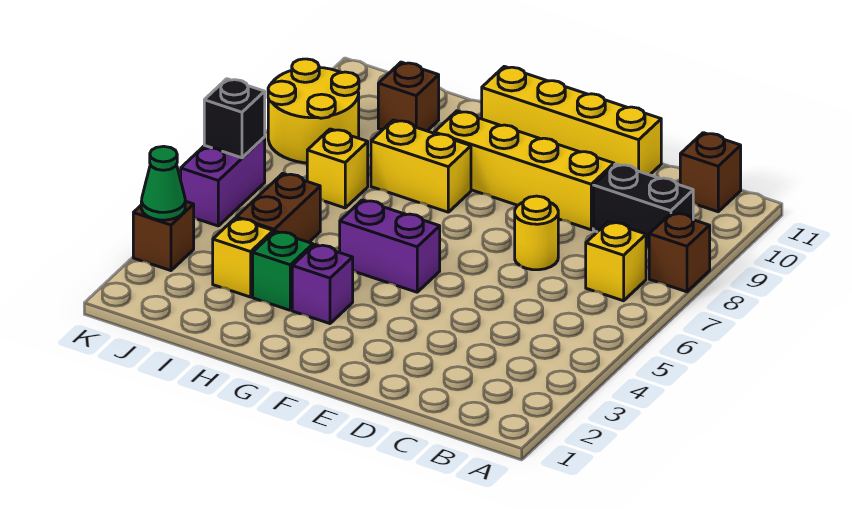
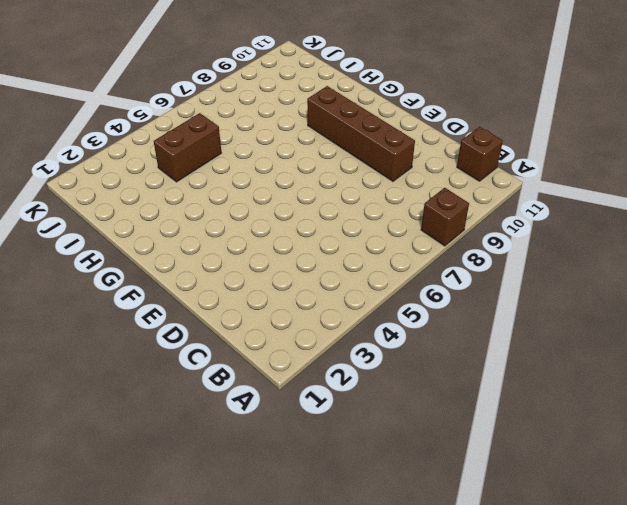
brown 1x4 brick [307,86,415,181] -> yellow 1x4 brick [434,111,614,230]
none -> yellow 1x1 brick [586,222,646,301]
none -> black 1x2 brick [593,164,693,248]
none -> yellow 1x1 round brick [515,196,558,270]

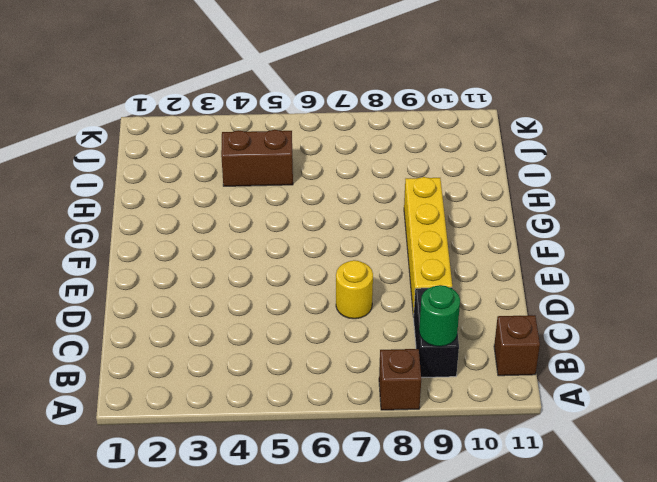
green 1x1 round brick [419,285,460,346] -> none
none -> yellow 1x1 brick [586,222,646,301]
none -> yellow 1x4 brick [482,66,661,175]
none -> purple 1x2 brick [340,200,440,292]

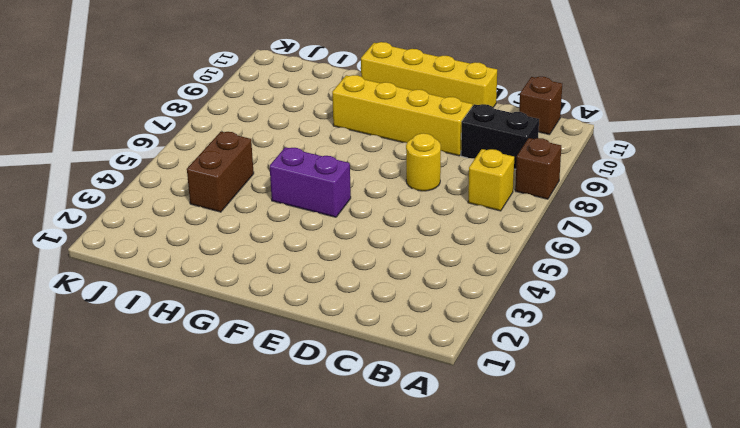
none -> purple 1x1 brick [292,245,353,324]
none -> yellow 1x2 brick [371,120,471,212]
none -> green 1x1 brick [253,231,313,310]

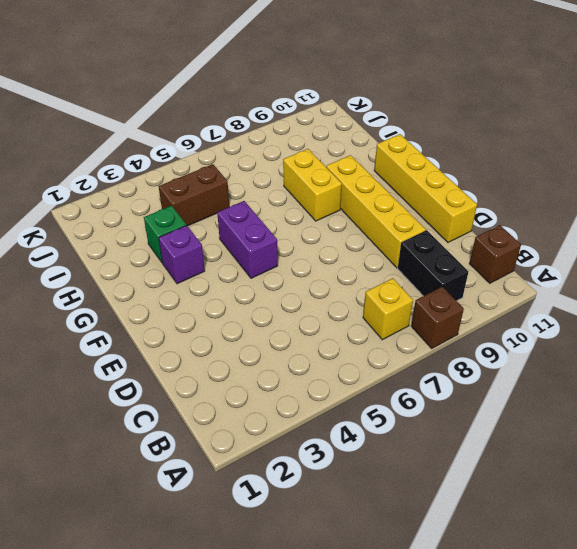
none -> yellow 1x1 round brick [515,196,558,270]
none -> yellow 1x1 brick [213,218,273,297]
none -> yellow 1x1 brick [307,129,368,208]

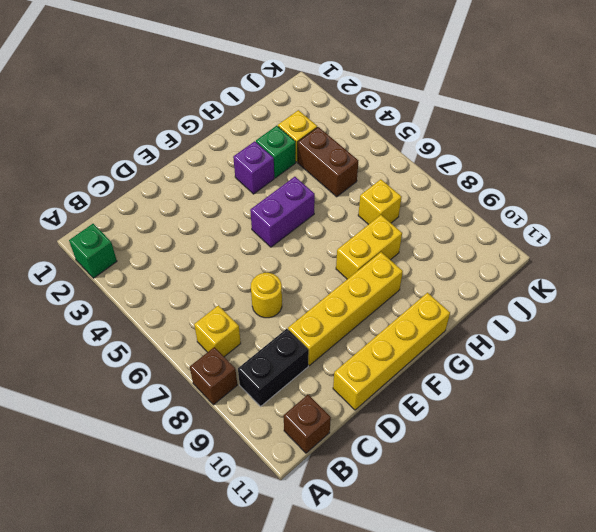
green 1x1 brick [69,224,117,278] -> none
none -> brown 1x1 brick [378,62,439,131]
none -> yellow 2x2 round brick [268,59,359,163]
none -> brown 1x1 brick [133,201,194,271]

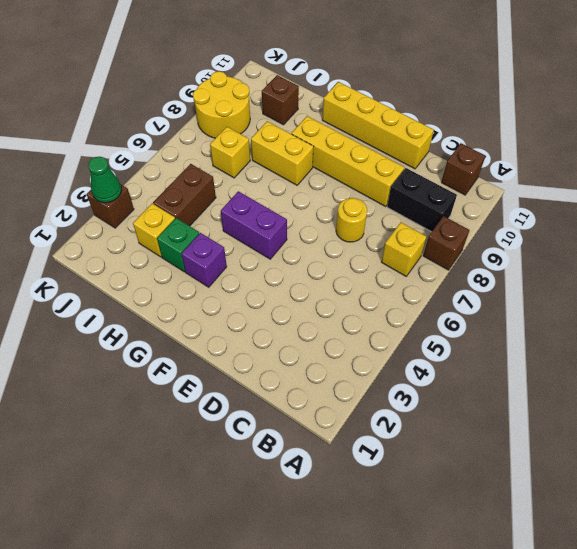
none -> purple 1x2 brick [181,138,265,226]
none -> black 1x1 brick [204,79,265,158]

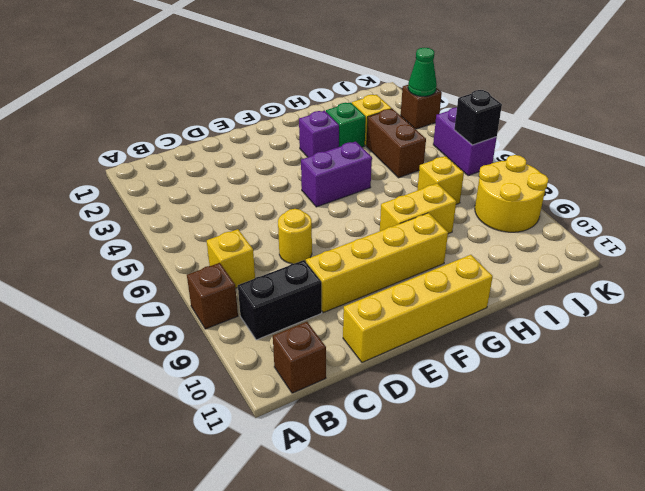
none -> brown 1x1 brick [378,62,439,131]

